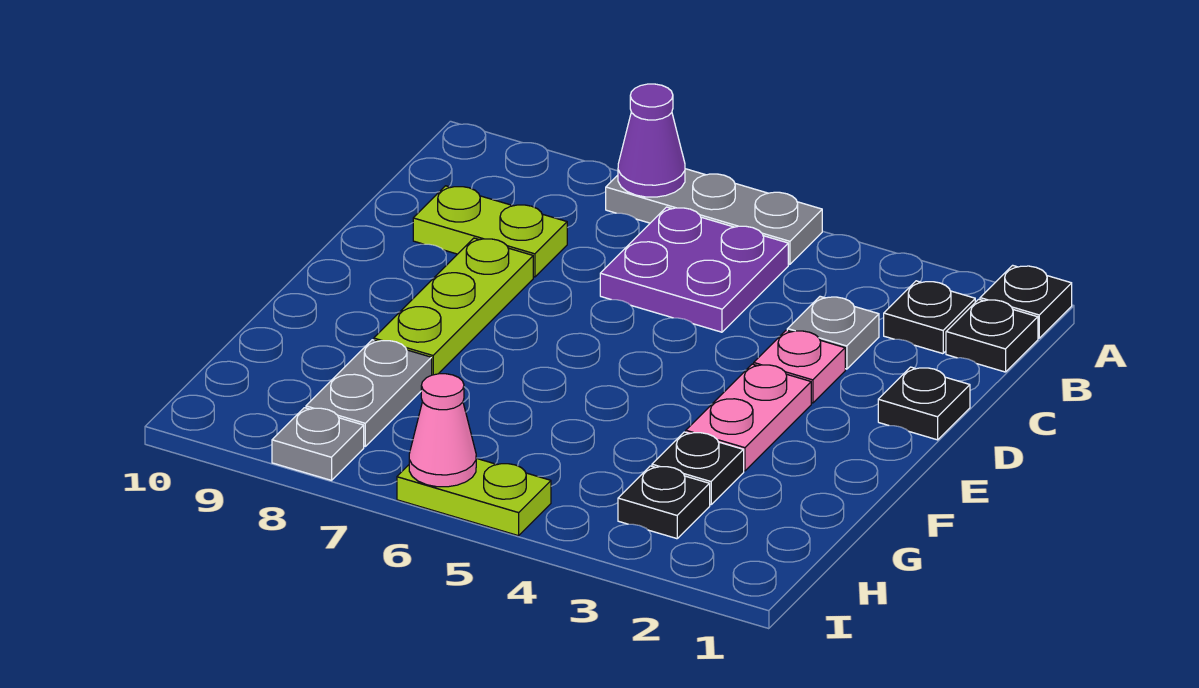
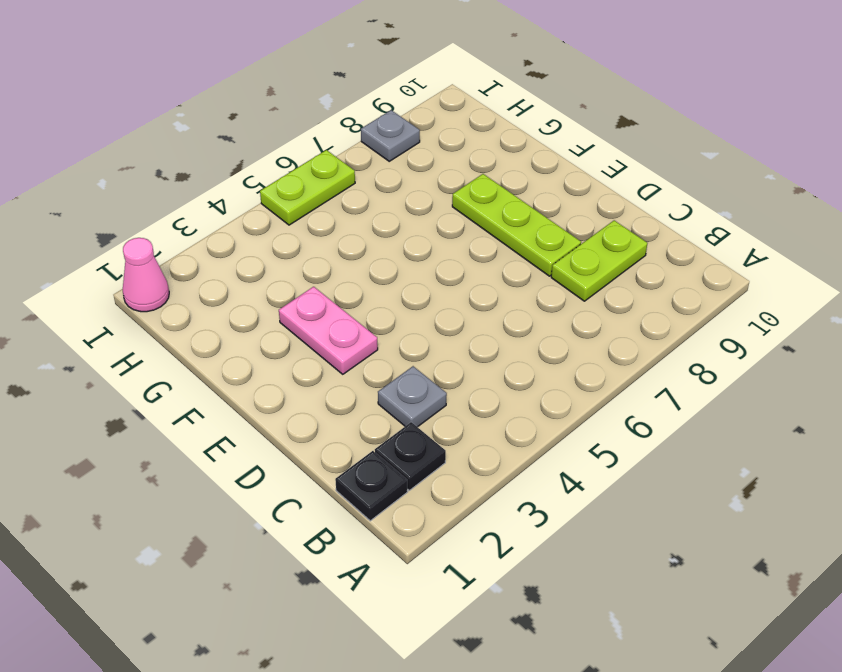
pink 1x1 cone [123,238,169,312] -> pink 1x1 cone moved to [409,374,476,487]
none -> black 1x1 plate [980,265,1072,338]
none -> grey 1x3 plate [606,169,822,264]
none -> purple 2x2 plate [600,207,788,332]

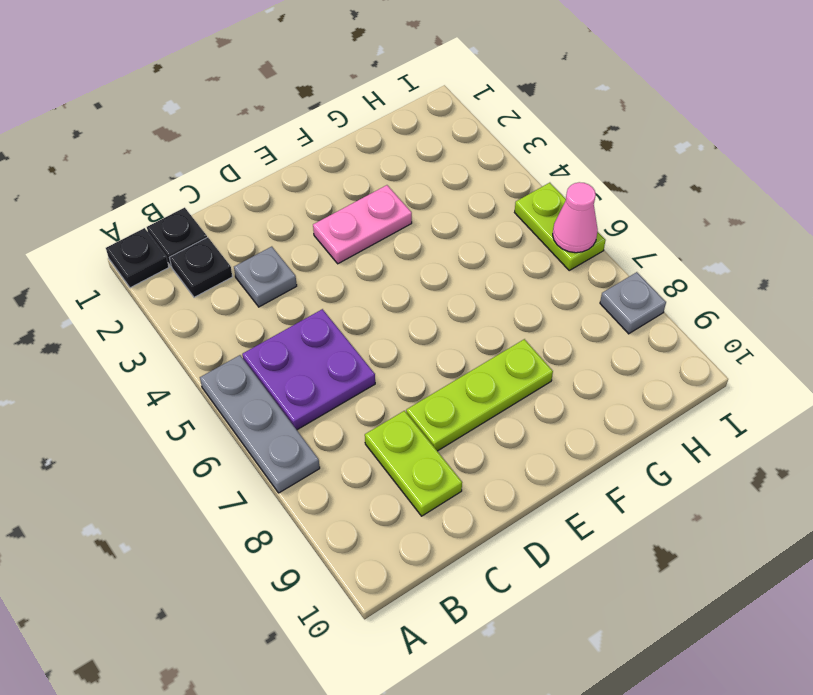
none -> black 1x1 plate [878,367,970,440]
none -> pink 1x1 plate [754,330,845,403]
none -> black 1x1 plate [652,432,744,505]

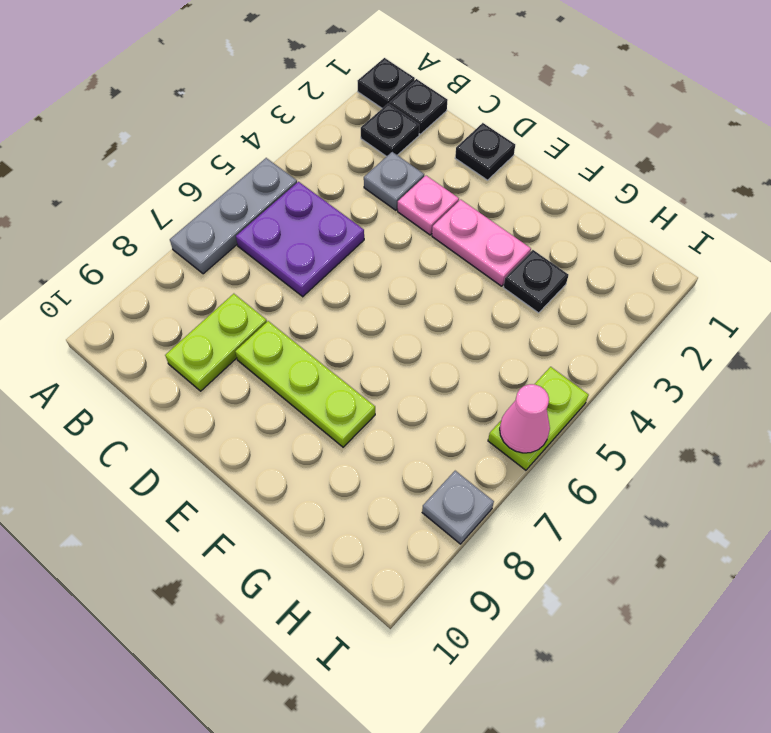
none -> grey 1x2 plate [306,340,432,446]
none -> black 1x1 plate [618,466,710,539]
none -> purple 1x1 cone [618,84,685,197]

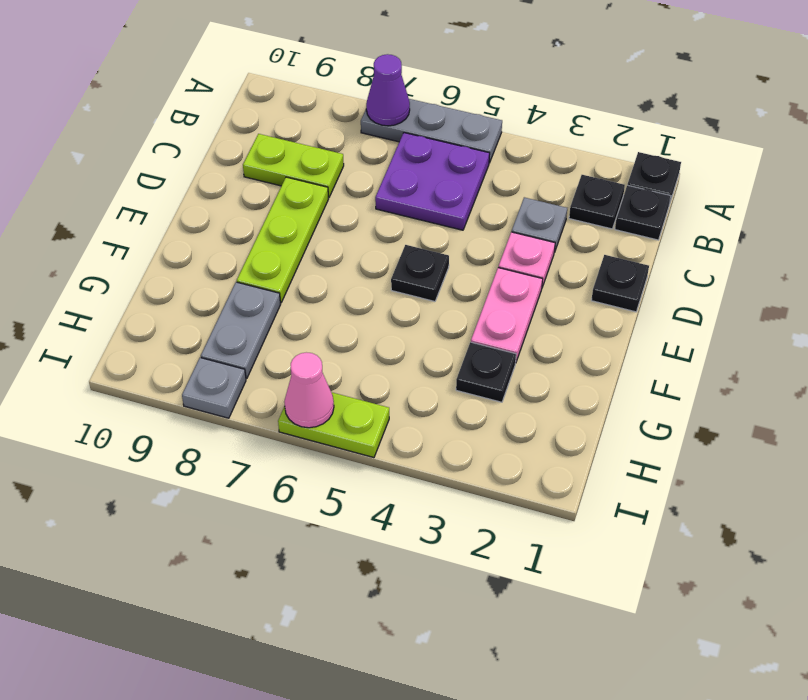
black 1x1 plate [391,245,449,301] -> black 1x1 plate moved to [618,466,710,539]

